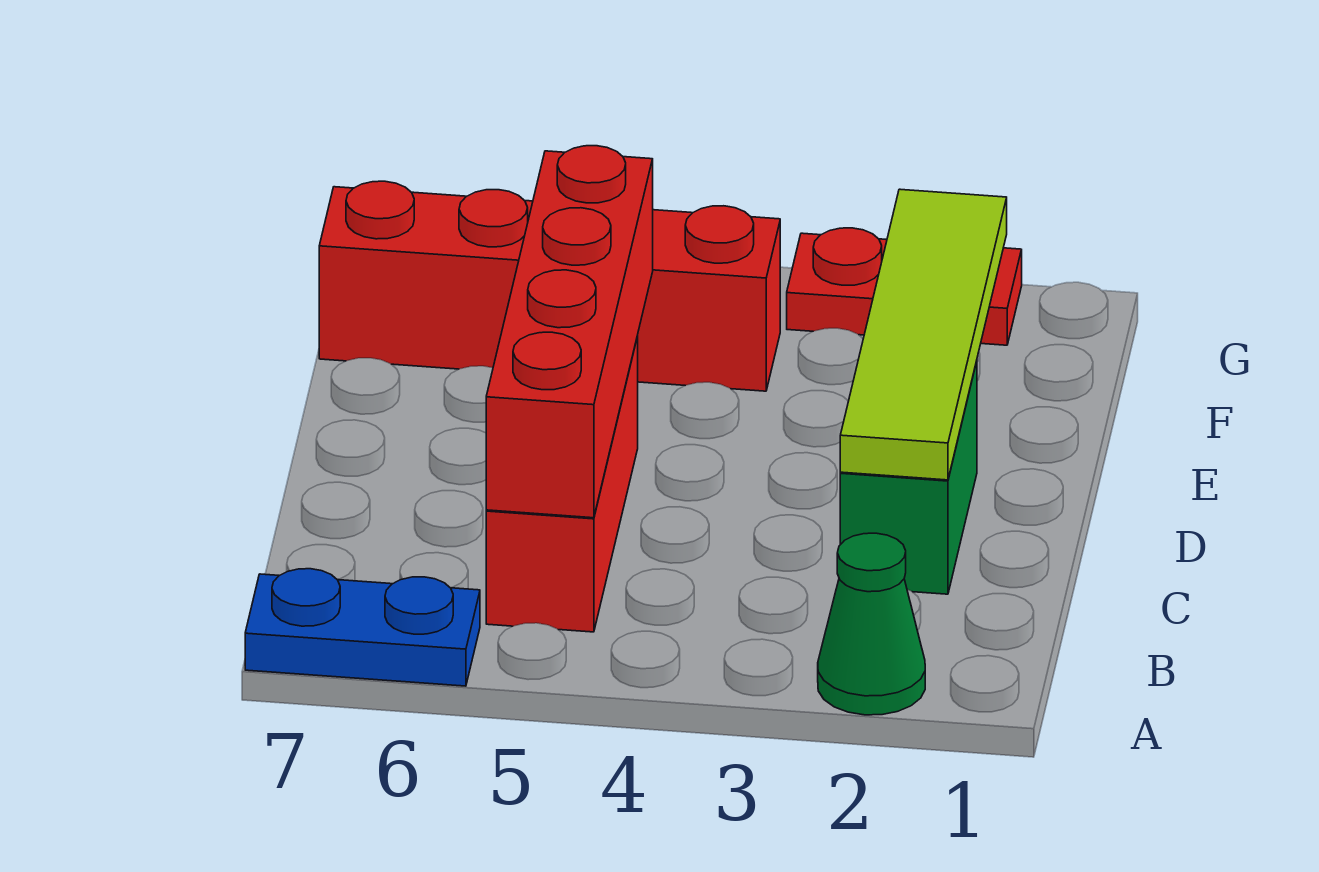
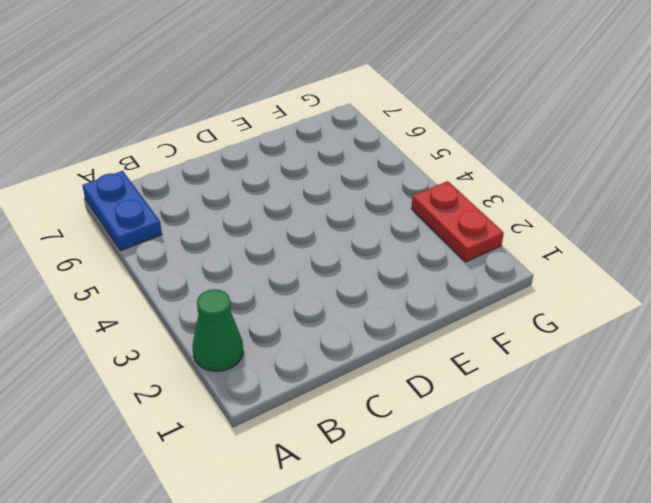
none -> red 1x3 brick [486,336,638,632]
none -> green 1x2 brick [840,361,977,594]

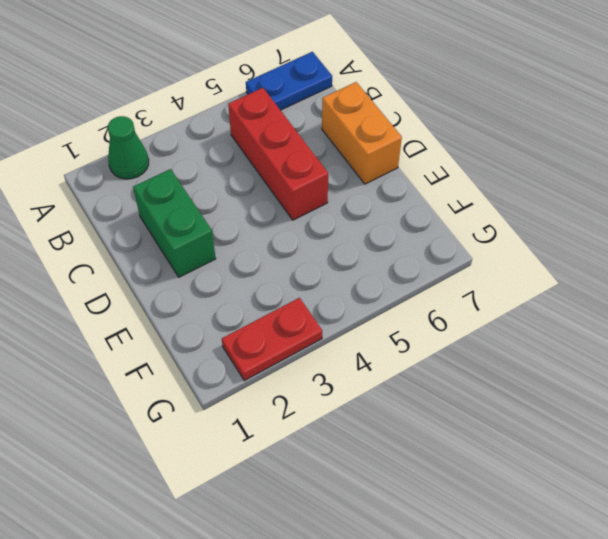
orange 1x2 brick [322,82,402,184] -> none
none -> red 1x4 brick [319,181,780,391]
none -> red 1x4 brick [486,146,653,518]

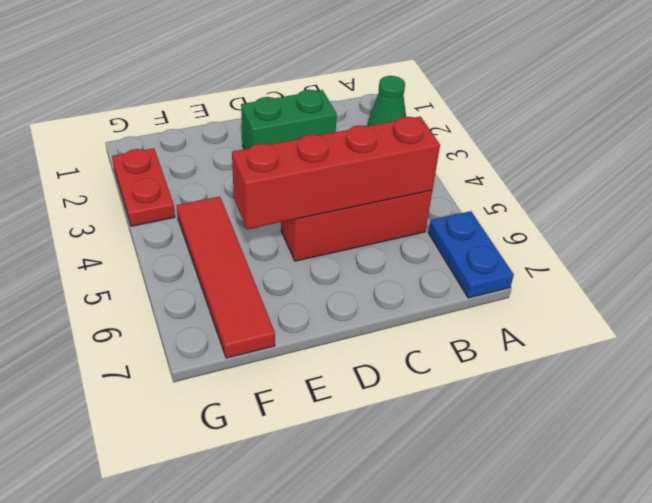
red 1x4 tile [176,197,275,358] -> red 1x4 brick [319,181,780,391]
none -> lime 1x4 tile [840,189,1007,480]

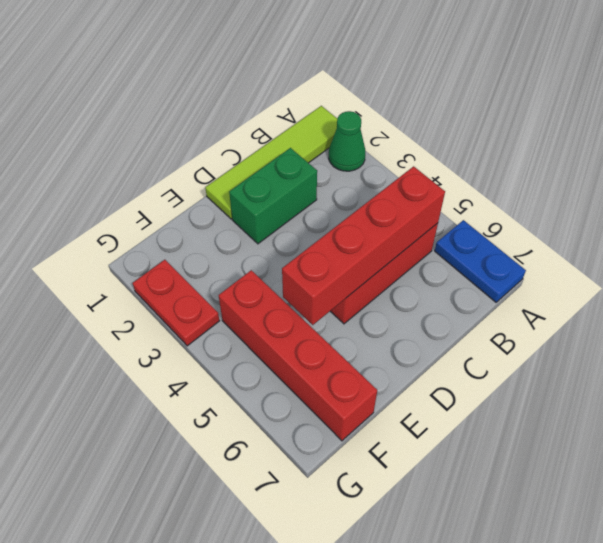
lime 1x4 tile [205,106,337,219] -> lime 1x4 tile moved to [840,189,1007,480]

